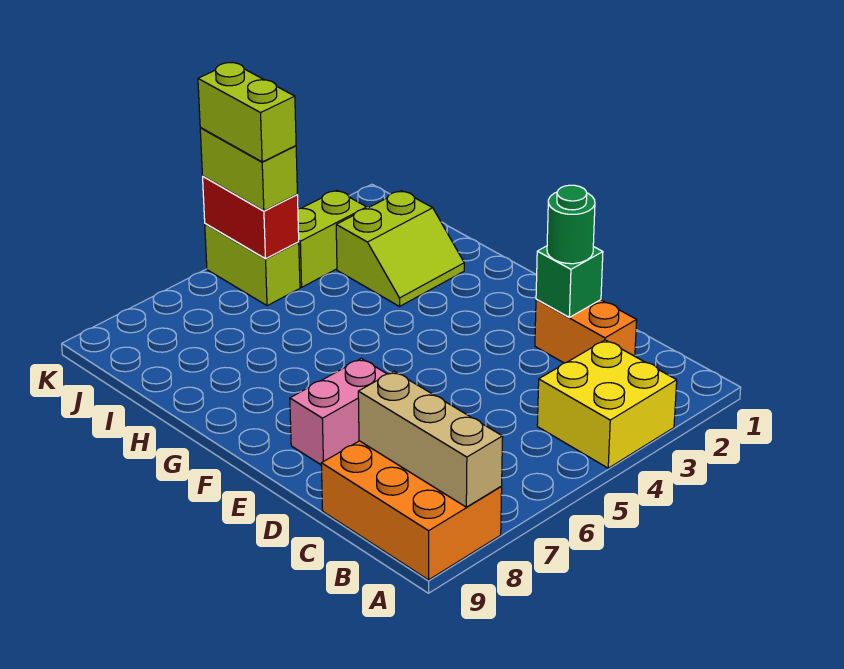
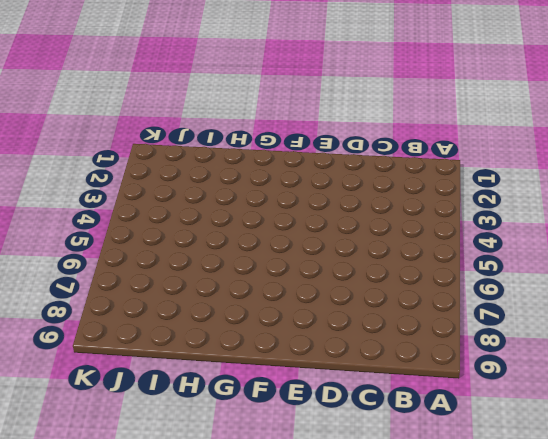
none -> yellow 2x2 brick [537,340,677,468]
none -> orange 2x3 brick [321,441,502,580]
none -> orange 1x2 brick [535,299,637,363]

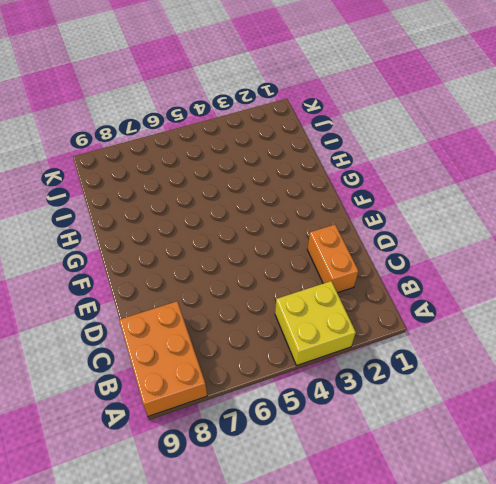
none -> pink 1x2 brick [290,358,387,465]
none -> lime 2x2 slope [336,191,464,306]
none -> lime 1x2 brick [298,190,367,287]

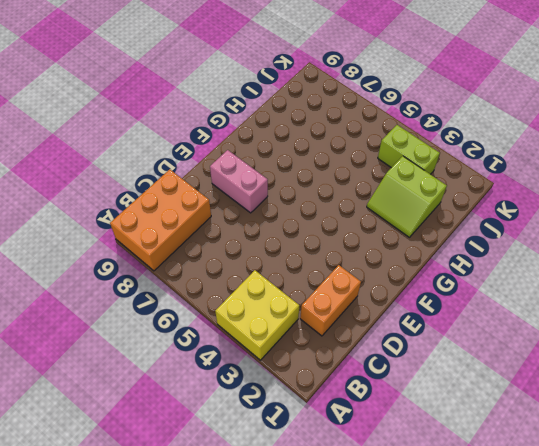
none -> lime 1x2 brick [205,224,300,306]
none -> tan 1x3 brick [358,371,503,507]
none -> green 1x1 brick [536,246,603,317]

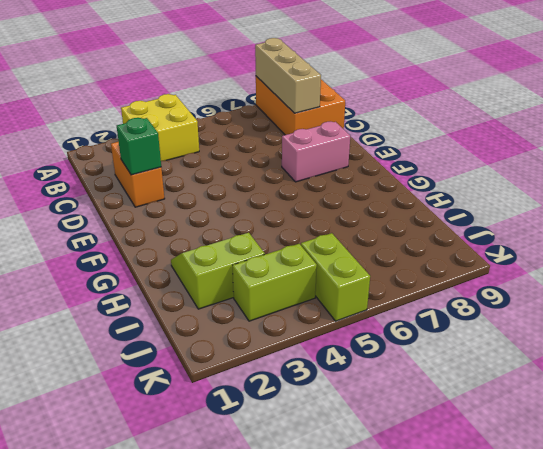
none -> red 1x2 brick [203,176,299,259]
none -> green 1x1 round brick [547,185,595,264]
none -> lime 1x2 brick [200,128,297,211]

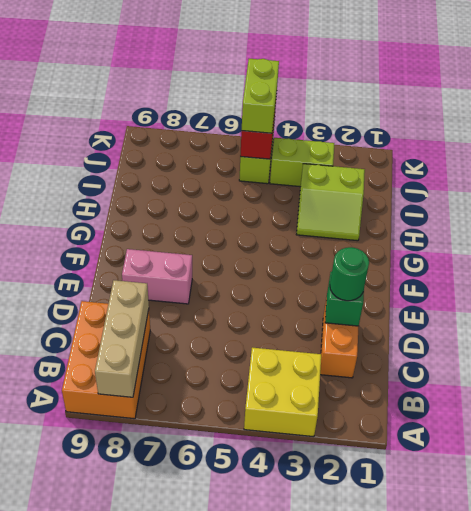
none -> lime 1x2 brick [198,63,296,162]

